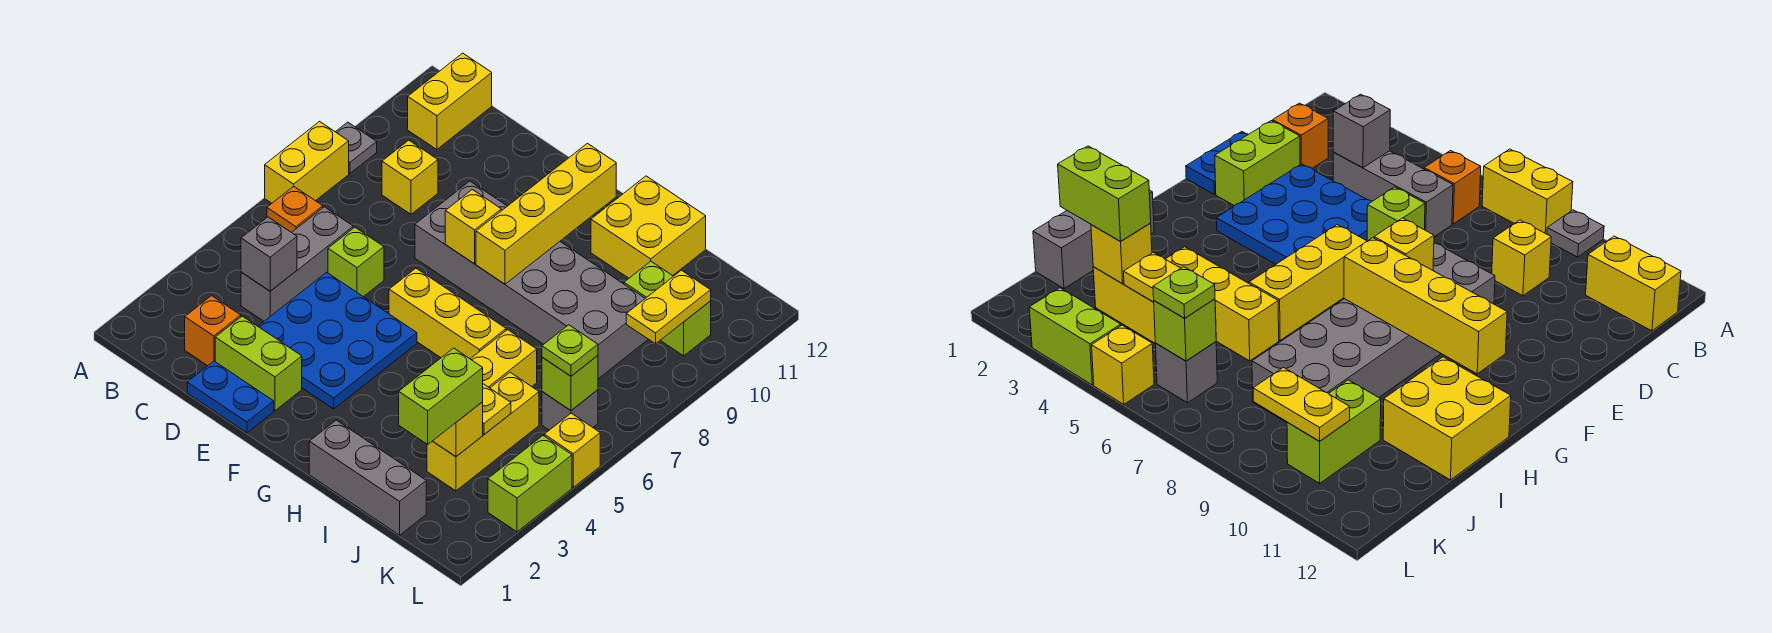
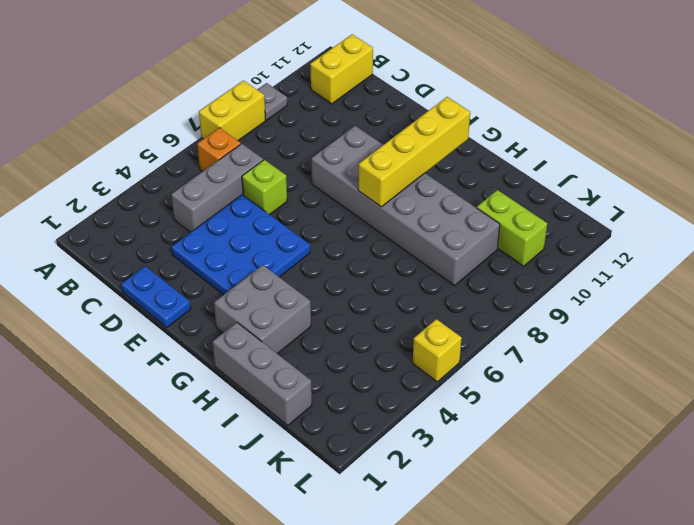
grey 2x2 brick [214,265,311,354] -> none
none -> orange 1x1 brick [185,296,241,366]
none -> yellow 1x1 brick [382,140,438,214]
none -> lime 1x2 brick [215,316,302,411]
none -> yellow 1x3 brick [389,268,506,359]

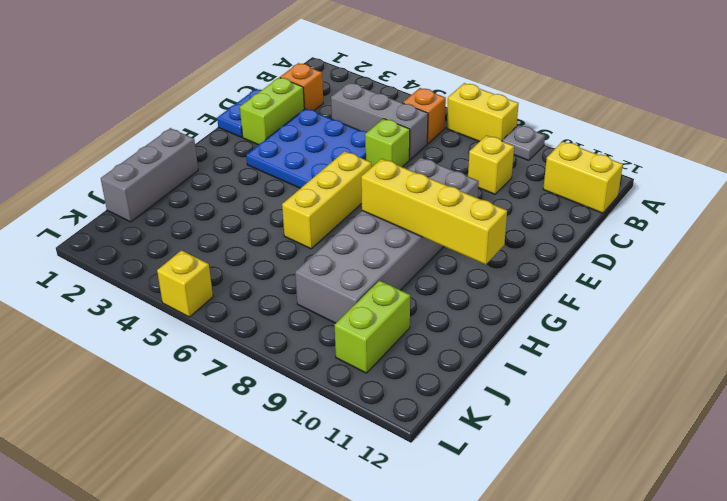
none -> yellow 2x2 brick [591,176,706,278]
none -> yellow 1x3 brick [471,330,537,388]
none -> yellow 1x3 brick [427,372,539,491]
none -> grey 1x1 brick [542,390,598,430]

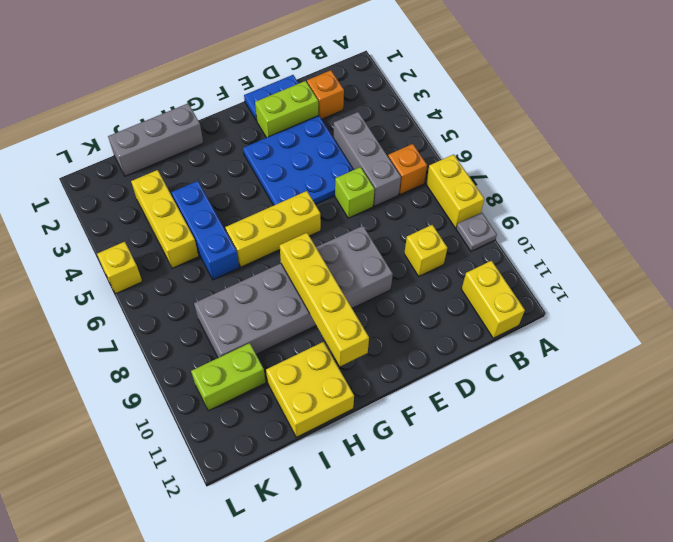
blue 1x3 brick [171,181,239,280] -> yellow 1x3 brick [471,330,537,388]
none -> grey 1x1 brick [542,390,598,430]
none -> lime 1x2 brick [488,436,572,532]
none -> grey 1x1 brick [241,217,297,291]
none -> yellow 1x1 brick [445,190,501,264]

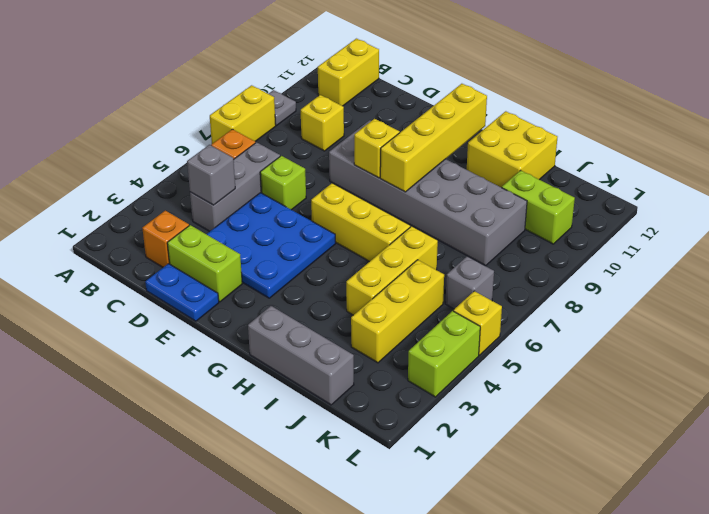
none -> yellow 1x1 brick [433,402,483,457]
none -> yellow 1x1 plate [483,384,511,434]
none -> lime 1x1 brick [542,356,598,410]
none -> yellow 1x2 plate [626,270,711,344]

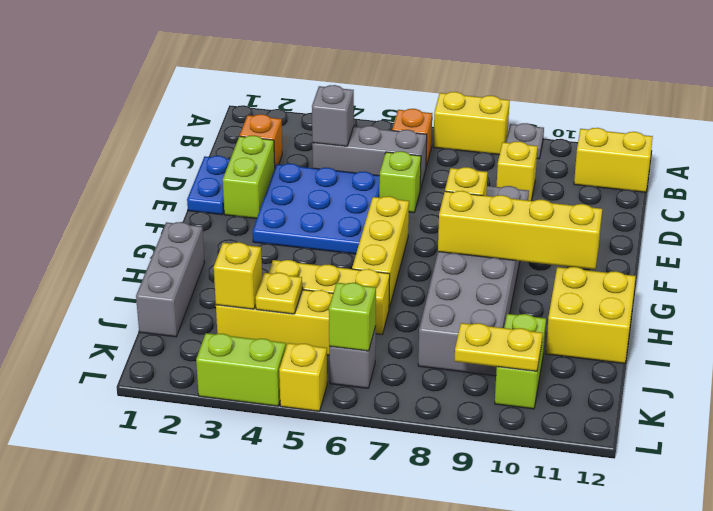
none -> lime 1x2 brick [399,348,483,444]
none -> lime 1x1 plate [542,325,598,376]

